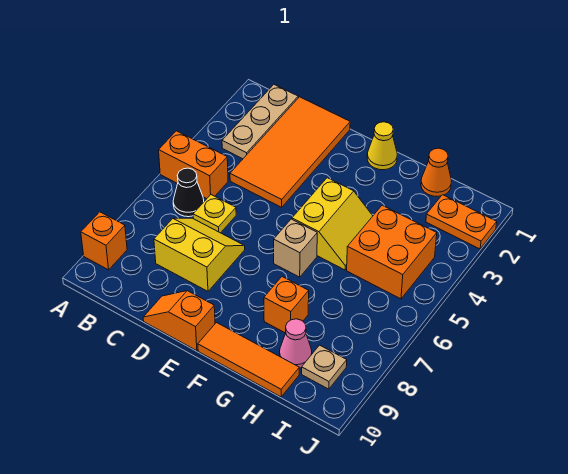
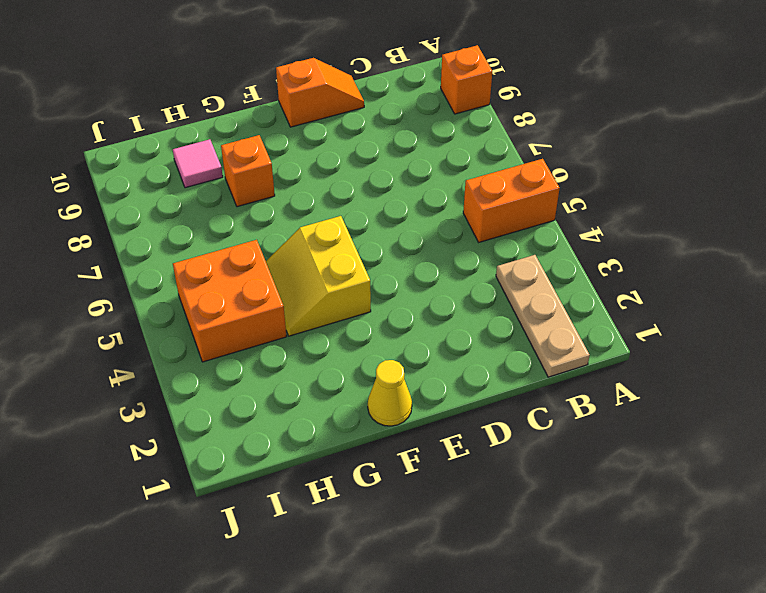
pink 1x1 tile [173,139,223,188] -> pink 1x1 cone [280,319,312,368]
none -> black 1x1 cone [173,168,204,217]
none -> orange 2x4 tile [230,97,350,207]
none -> yellow 1x1 plate [193,195,236,233]

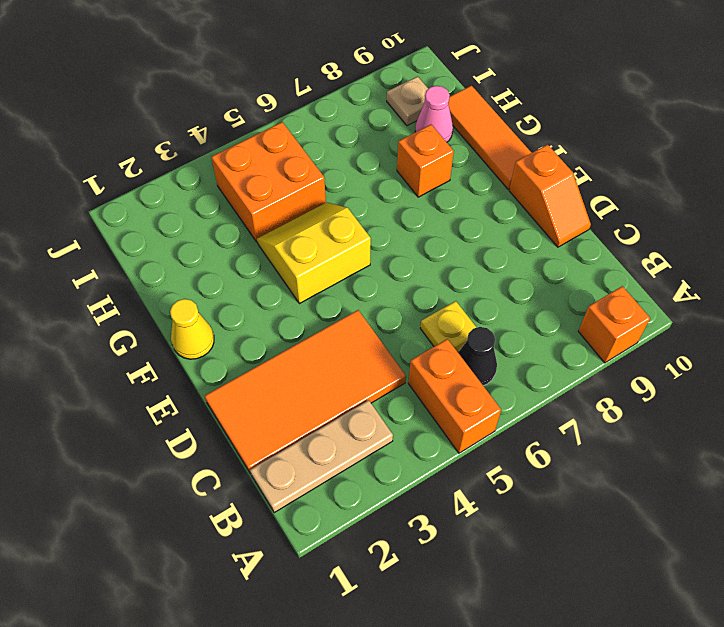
none -> yellow 2x2 slope [154,218,245,291]
none -> tan 1x1 brick [274,219,317,277]
none -> orange 1x1 cone [421,148,451,196]

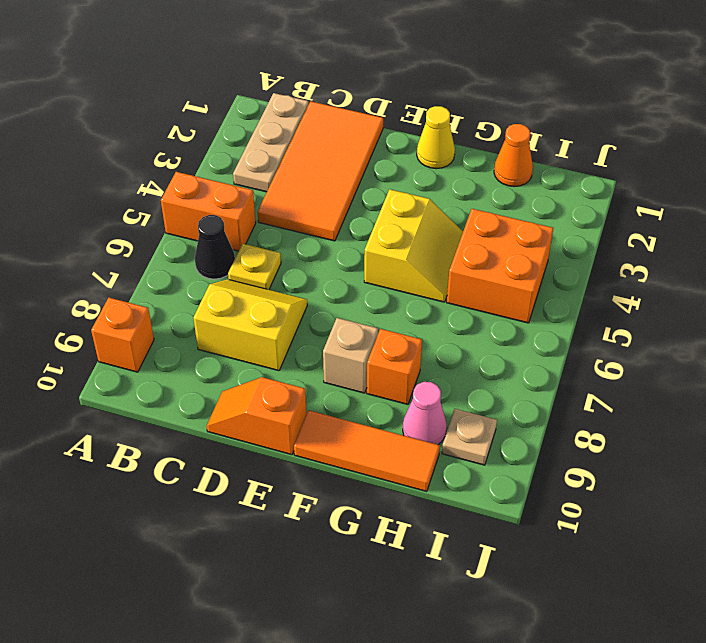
tan 1x1 brick [323,318,378,393] -> tan 1x1 brick moved to [274,219,317,277]
none -> orange 1x2 plate [426,195,497,249]

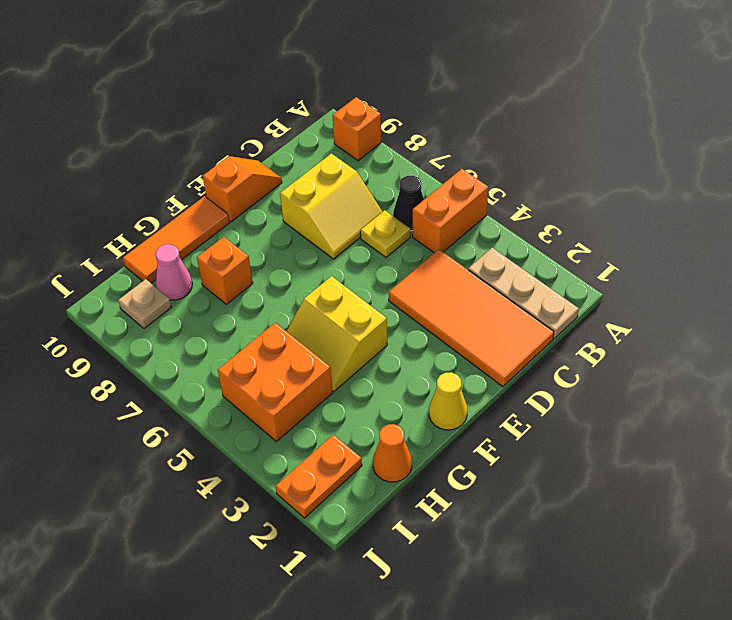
none -> tan 1x1 brick [274,219,317,277]

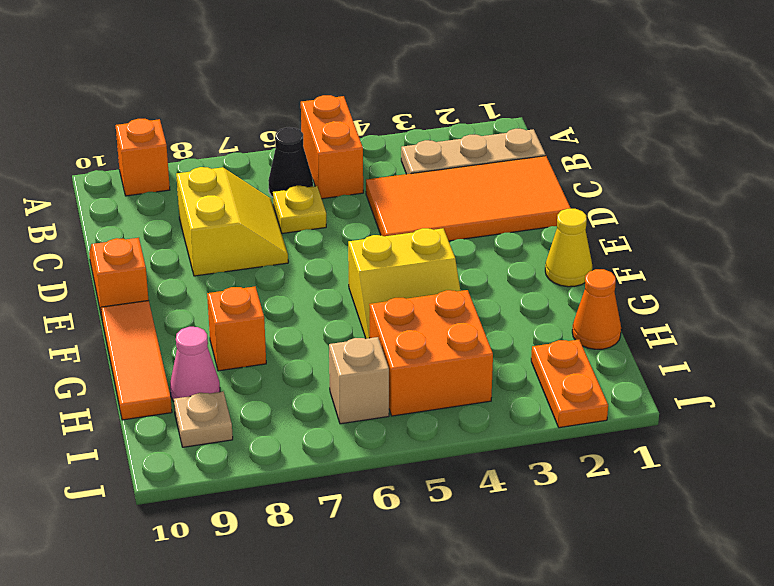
tan 1x1 brick [329,337,389,424] -> tan 1x1 brick moved to [274,219,317,277]

